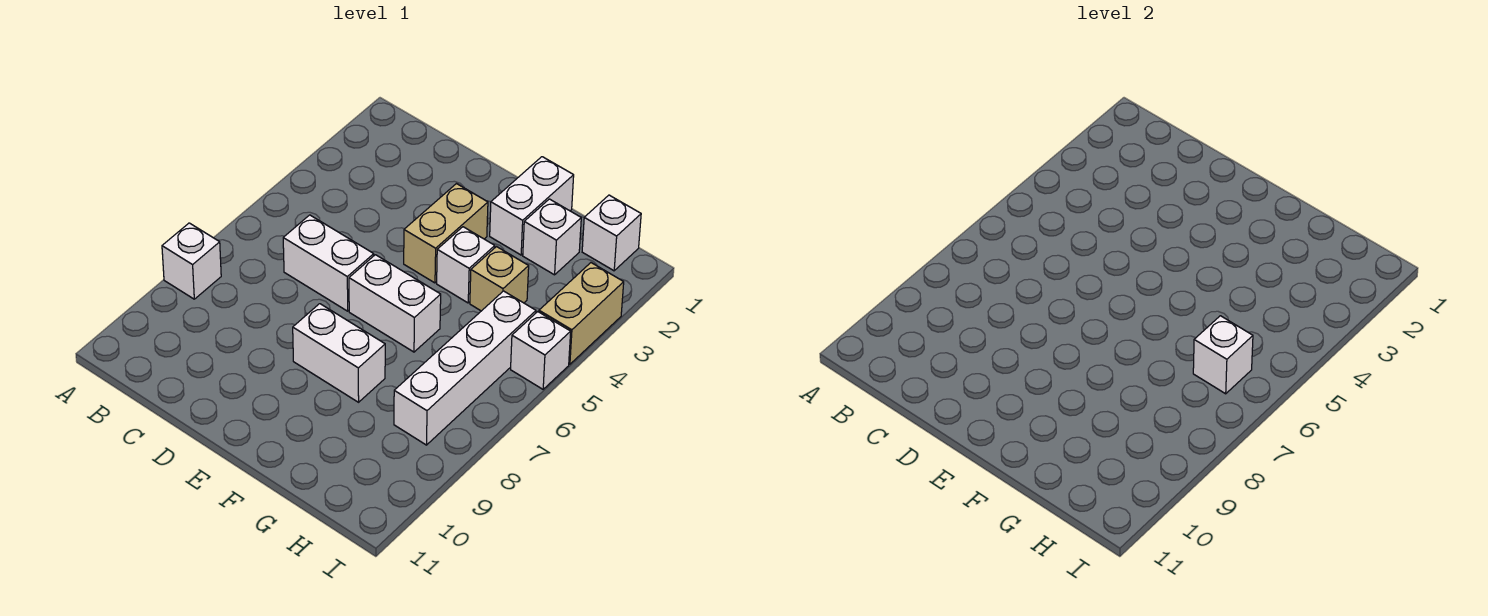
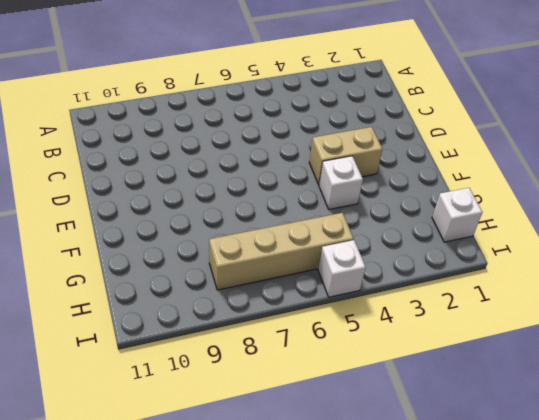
tan 1x4 brick [209,213,354,290] -> white 1x4 brick [394,291,536,445]
none -> white 1x1 brick [162,223,221,299]
none -> white 1x2 brick [283,215,374,311]
none -> white 1x2 brick [349,255,441,352]

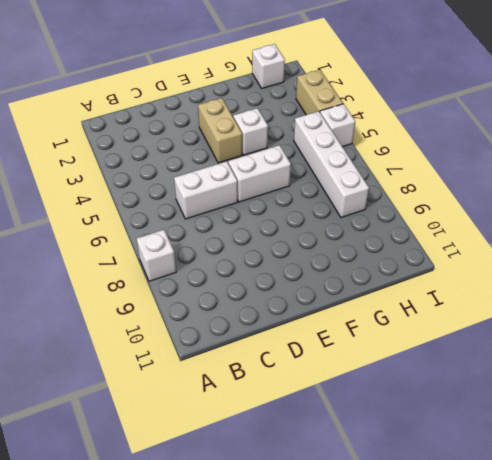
none -> white 1x2 brick [293,304,385,402]
none -> white 1x2 brick [490,157,574,255]
none -> white 1x1 brick [523,199,581,275]

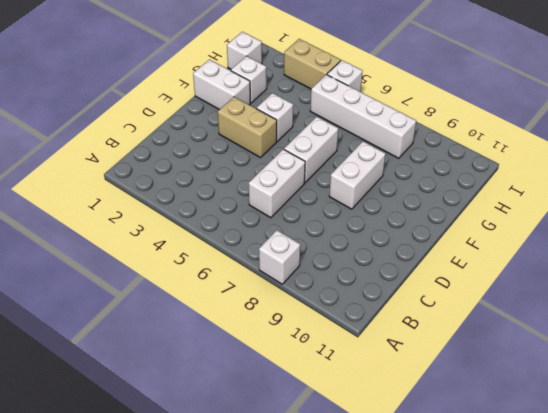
none -> tan 1x1 brick [470,247,529,311]
none -> white 1x1 brick [1193,316,1253,394]

